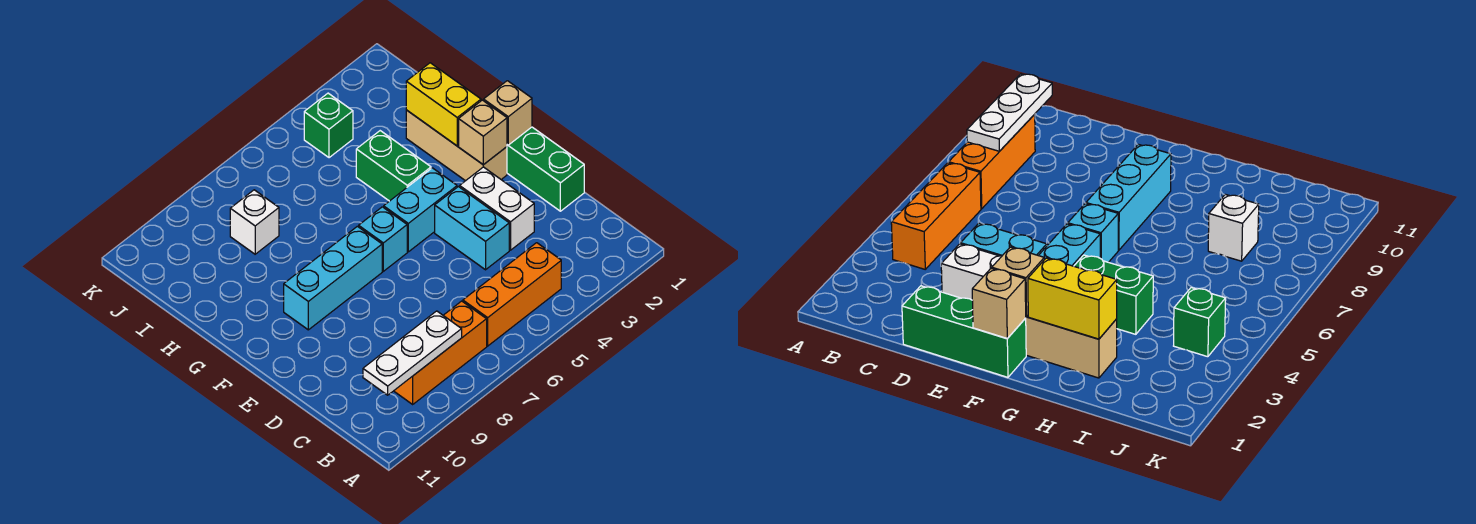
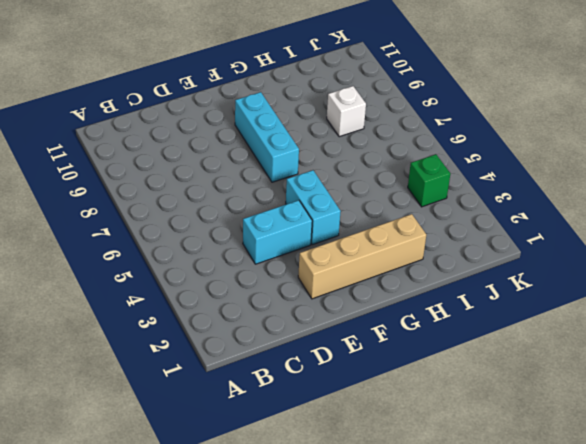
tan 1x4 brick [298,214,426,299] -> tan 1x3 brick [406,110,507,181]
none -> orange 1x3 brick [463,243,561,346]
none -> orange 1x3 brick [394,301,487,404]
none -> green 1x3 brick [507,127,584,211]

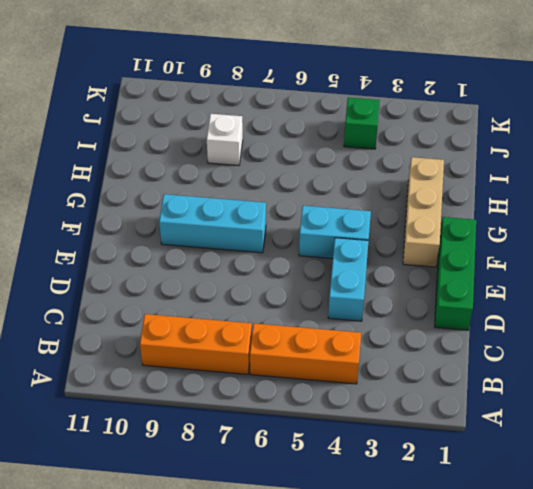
none -> white 1x2 brick [460,167,534,250]
none -> cyan 1x1 brick [359,207,407,271]
none -> green 1x2 brick [356,131,431,201]

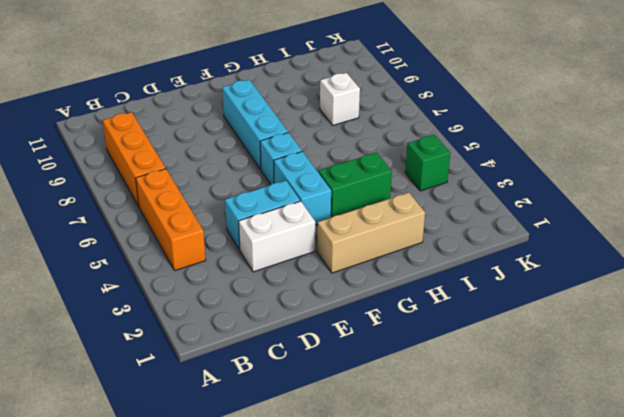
none -> green 1x3 brick [507,127,584,211]
none -> white 1x3 plate [363,311,462,395]
none -> tan 1x1 brick [484,81,532,145]

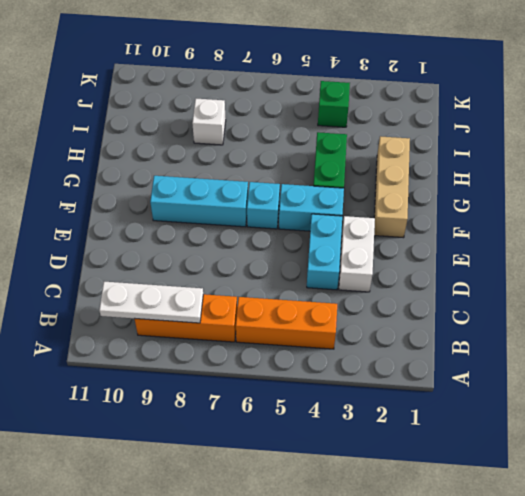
none -> green 1x3 brick [507,127,584,211]
none -> tan 1x1 brick [484,81,532,145]
none -> tan 1x1 brick [459,100,507,165]

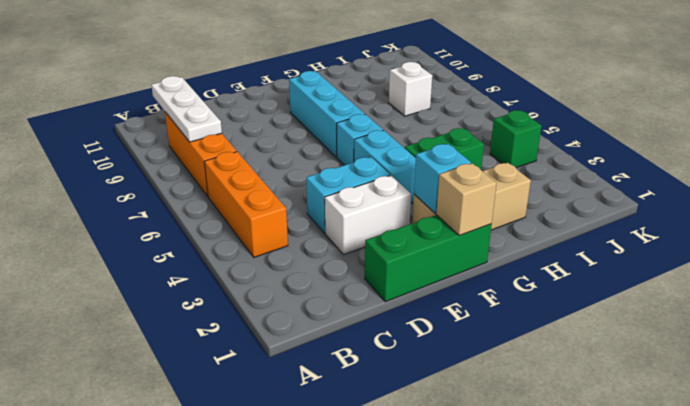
cyan 1x1 brick [414,144,471,213] -> tan 1x1 brick [459,100,507,165]
none -> yellow 1x2 brick [406,63,481,146]

